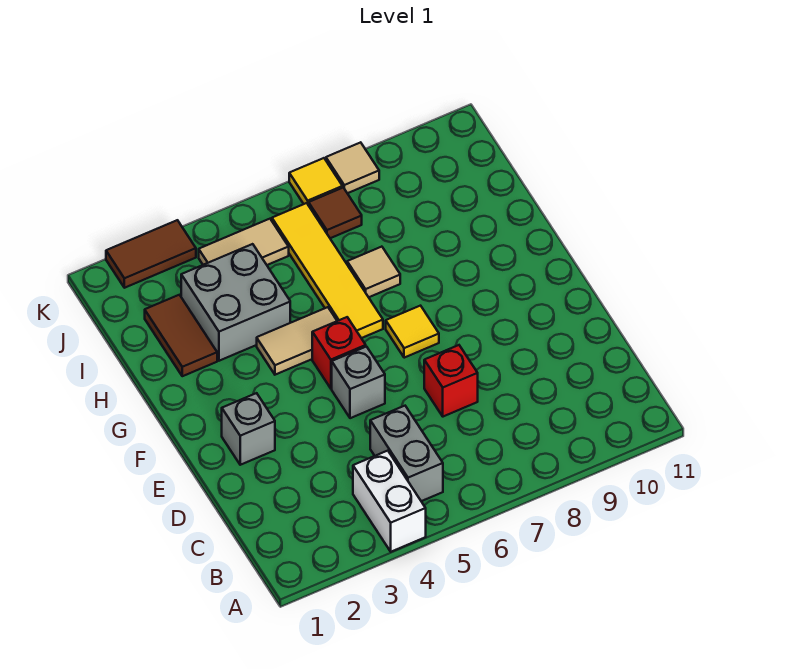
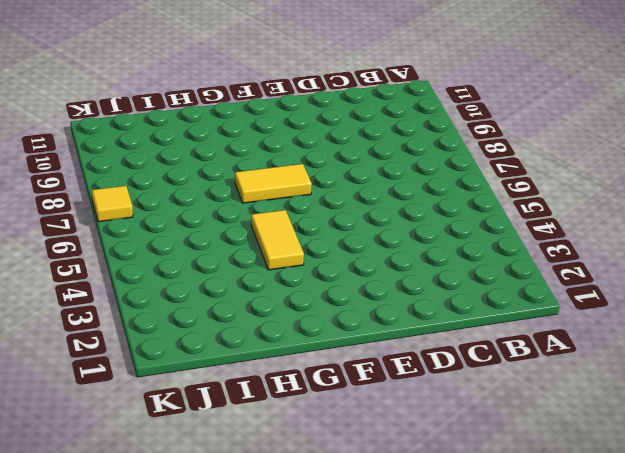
yellow 1x2 tile [235,164,312,203] -> yellow 1x1 tile [386,306,439,358]
yellow 1x2 tile [251,210,304,270] -> tan 1x2 tile [257,307,337,375]
none -> white 1x2 brick [353,451,426,552]
none -> grey 1x2 brick [370,406,443,501]
none -> red 1x1 brick [424,345,478,417]

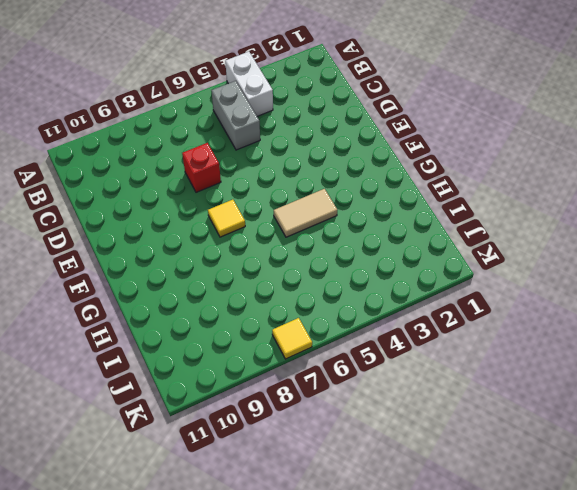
none -> grey 1x1 brick [222,393,275,465]
none -> grey 1x1 brick [332,347,385,418]
none -> red 1x1 brick [312,317,366,389]

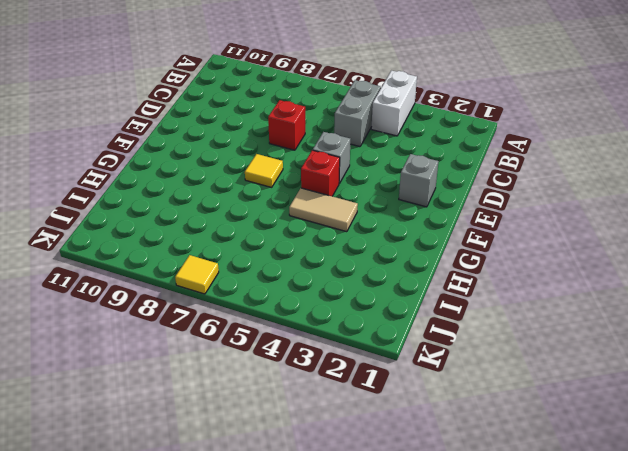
none -> yellow 1x4 tile [272,203,383,338]
none -> brown 1x2 tile [145,295,217,376]
none -> grey 2x2 brick [181,244,290,361]

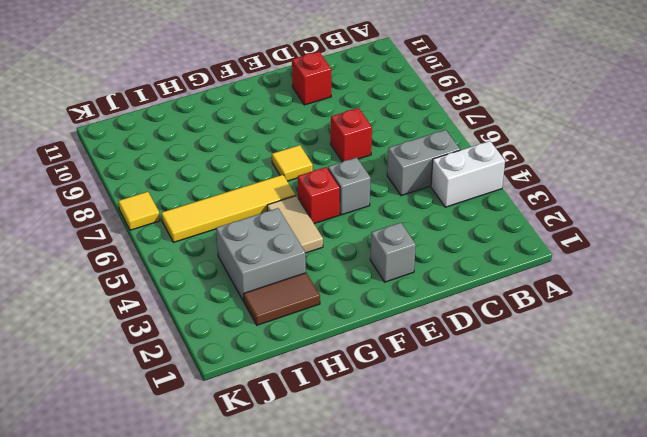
red 1x1 brick [292,52,331,105] -> none
none -> tan 1x1 tile [347,247,400,297]
none -> tan 1x2 tile [199,219,289,265]
none -> brown 1x1 tile [309,188,362,238]

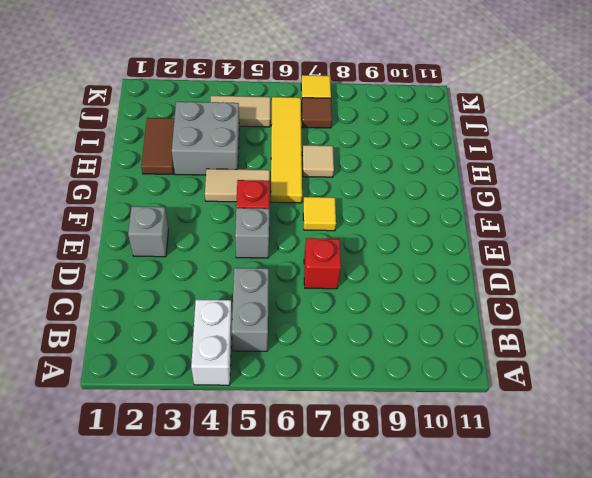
none -> brown 1x2 tile [106,220,196,288]
none -> tan 1x1 tile [326,142,379,193]

